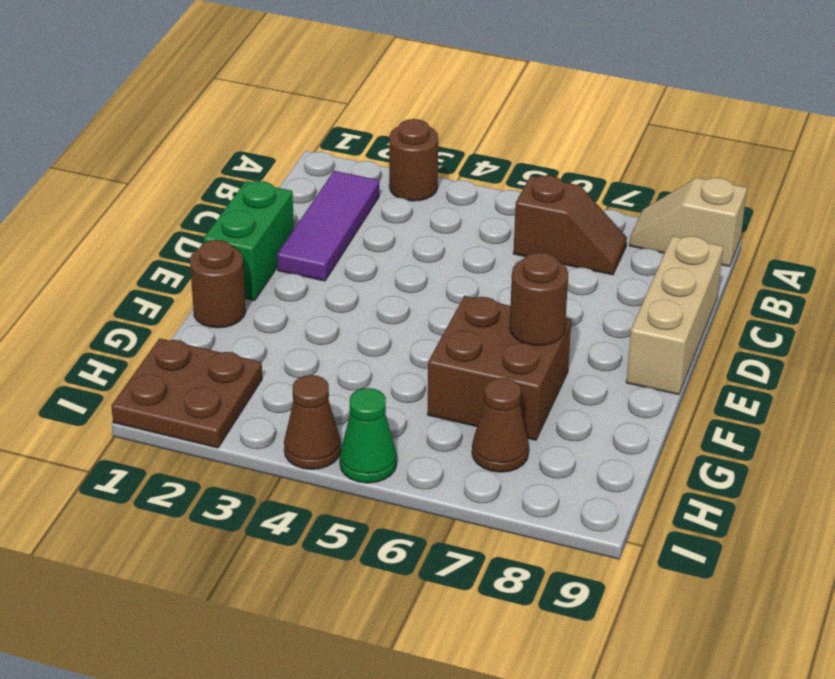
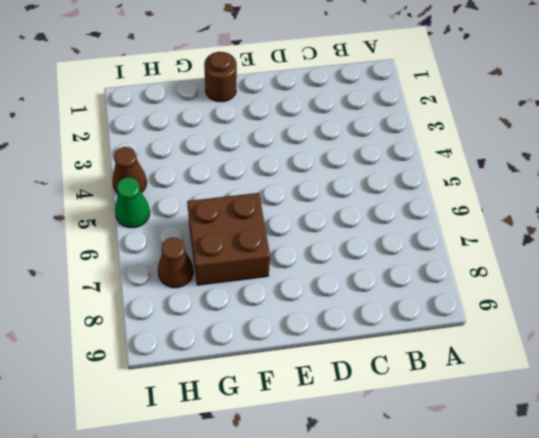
none -> brown 1x1 round brick [389,119,438,201]
none -> tan 1x2 slope [629,178,747,266]
none -> purple 1x3 tile [277,171,379,281]

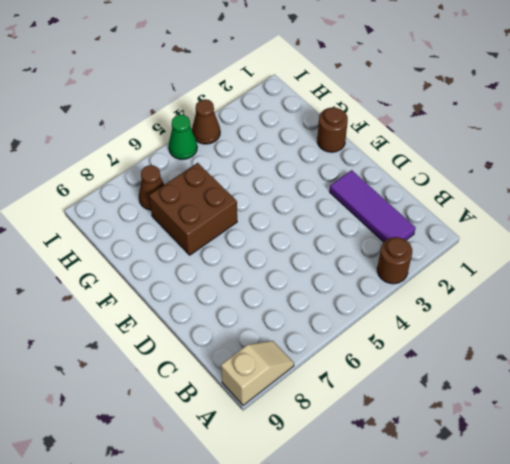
none -> brown 1x2 slope [513,175,627,275]
none -> tan 1x3 brick [626,236,723,395]
none -> green 1x2 brick [204,181,294,301]

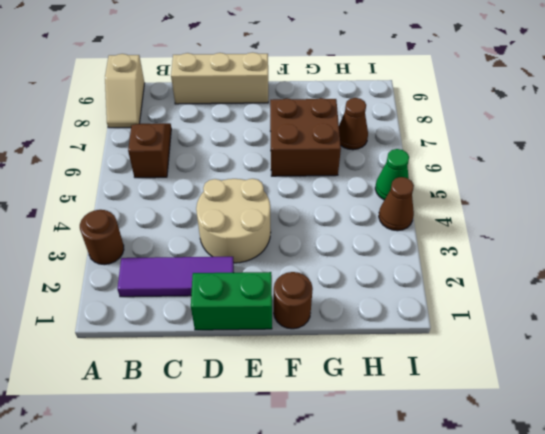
tan 2x2 round brick [196,179,271,263] -> none
none -> brown 2x2 plate [111,339,262,448]
none -> brown 1x1 round brick [510,252,568,346]

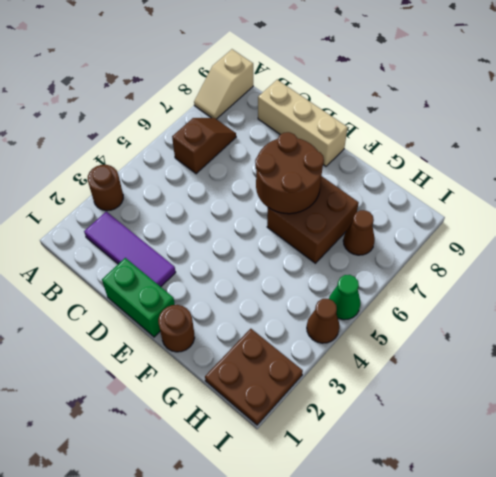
brown 2x2 round brick [255,132,324,214] -> brown 1x1 round brick [510,252,568,346]

